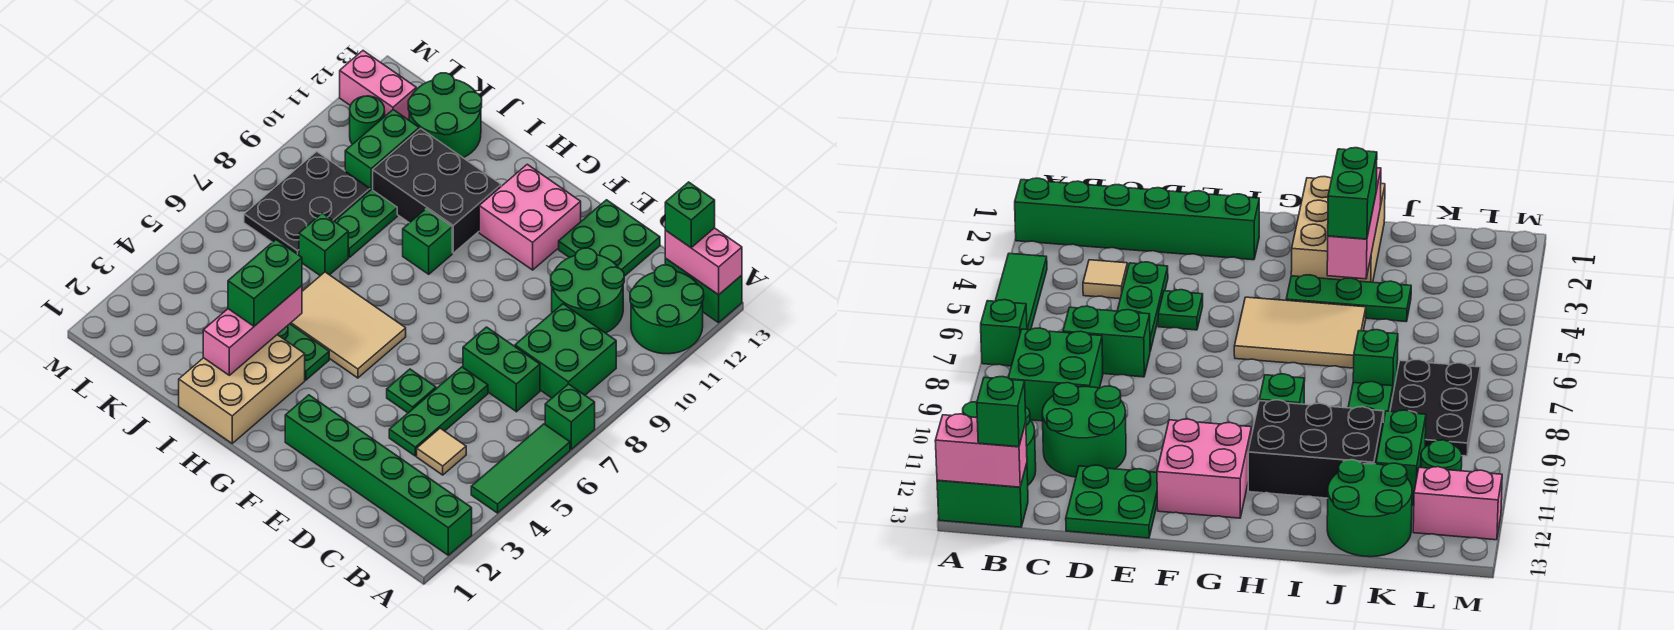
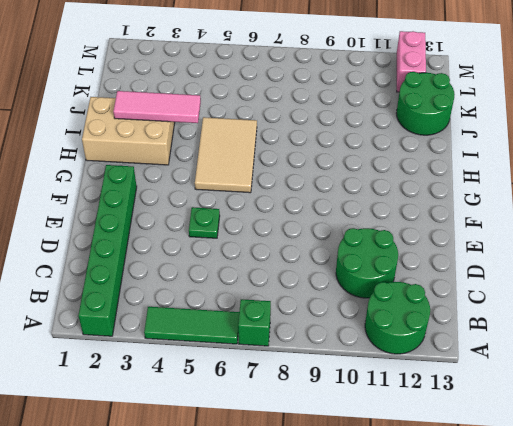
pink 1x3 tile [113,91,201,123] -> pink 1x3 brick [203,286,302,375]
none -> green 1x2 brick [665,258,742,323]
none -> green 2x2 brick [515,304,616,398]
none -> tan 1x1 tile [417,428,466,475]

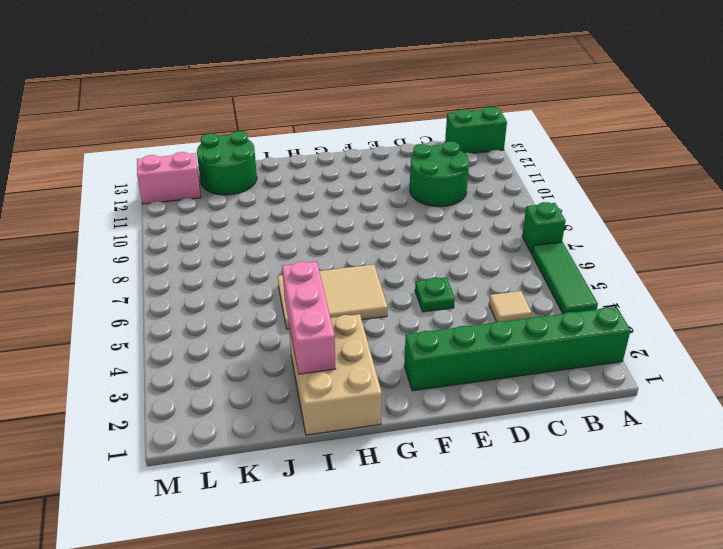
none -> green 2x2 round brick [630,265,704,354]
none -> green 2x2 brick [515,304,616,398]
none -> green 1x2 brick [463,327,540,412]

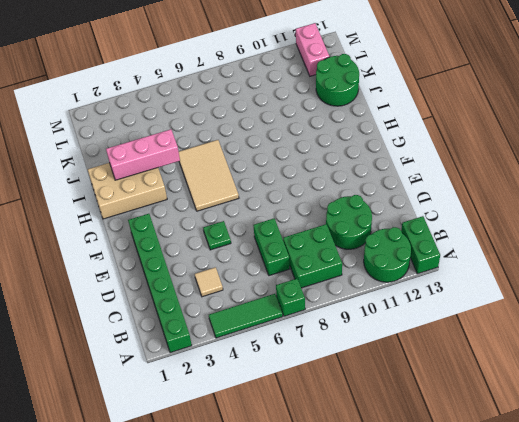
none -> green 1x3 plate [389,367,488,456]
none -> green 2x2 plate [559,200,660,276]
none -> pink 2x2 brick [479,164,581,270]

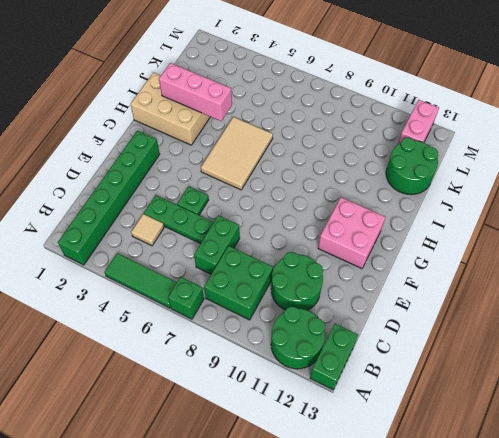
none -> green 2x2 plate [559,200,660,276]
none -> green 1x3 plate [277,324,329,380]
none -> green 1x1 brick [403,209,452,274]

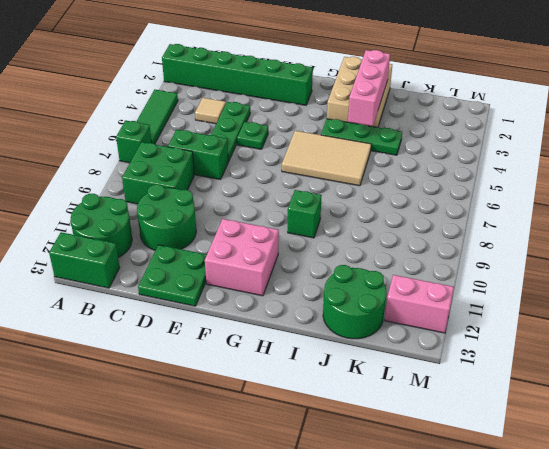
none -> black 2x3 brick [373,129,501,253]
none -> green 1x1 brick [299,213,348,276]
none -> green 1x2 plate [334,189,397,257]

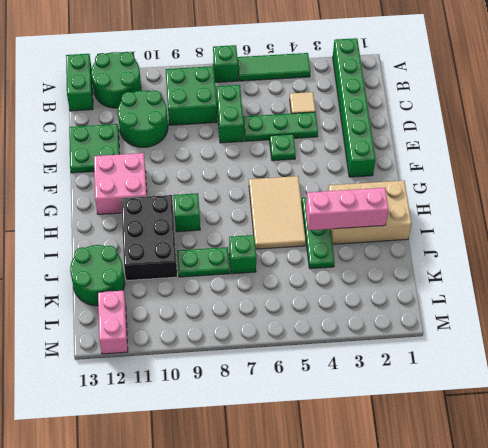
none -> black 2x3 plate [244,152,370,255]
none -> green 1x2 brick [345,110,419,190]
none -> green 1x1 round brick [350,96,385,144]

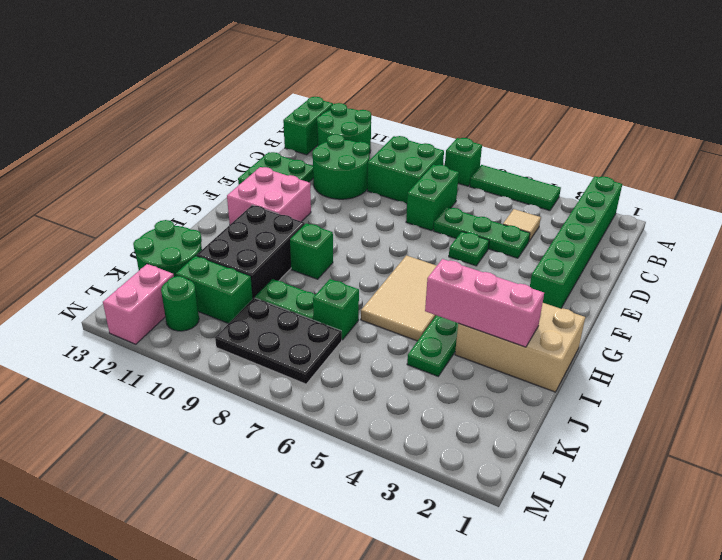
none -> pink 1x2 brick [665,228,742,295]
none -> green 1x1 brick [665,182,715,248]
none -> green 1x2 brick [228,240,302,326]

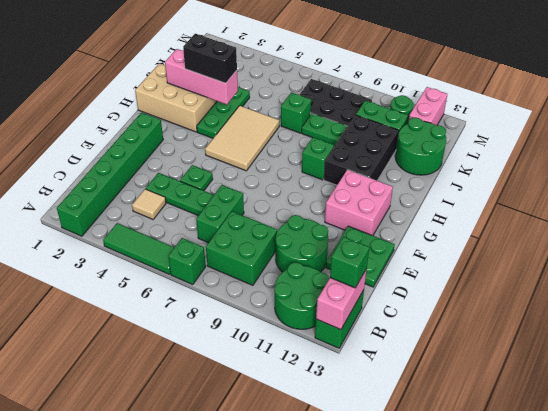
black 1x2 brick [183,34,237,83] -> green 1x2 brick [228,240,302,326]

